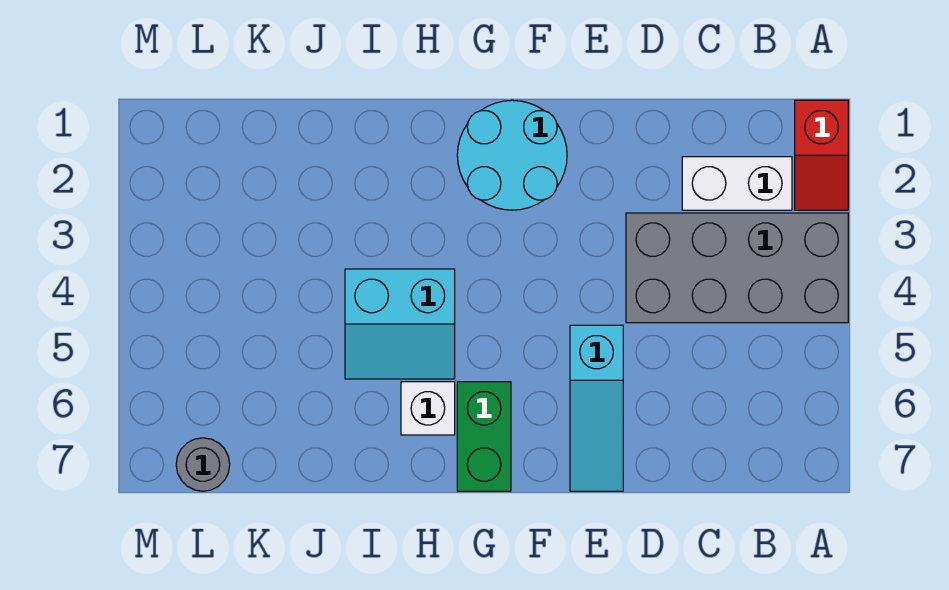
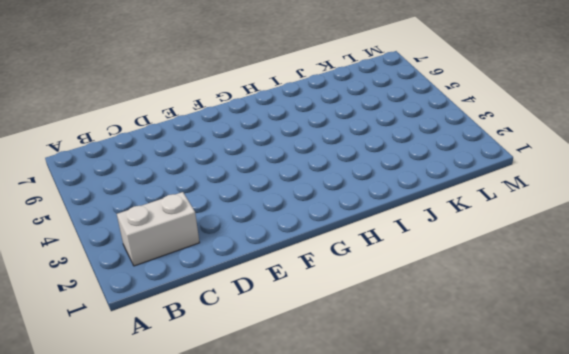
none -> red 1x2 slope [795,100,848,210]
none -> grey 2x4 brick [626,213,848,323]

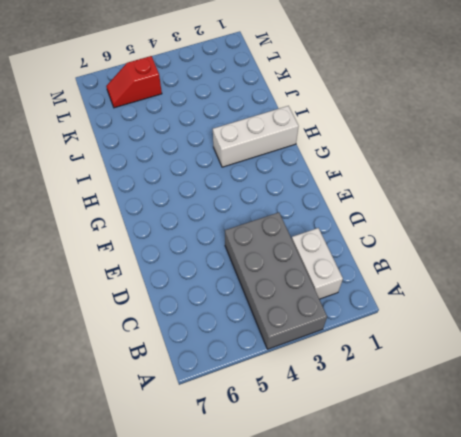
white 1x3 brick [213,106,299,167] -> none
red 1x2 slope [106,56,162,108] -> red 1x2 slope moved to [795,100,848,210]
none -> cyan 1x3 slope [570,325,623,491]
none -> cyan 2x2 round brick [457,100,567,210]

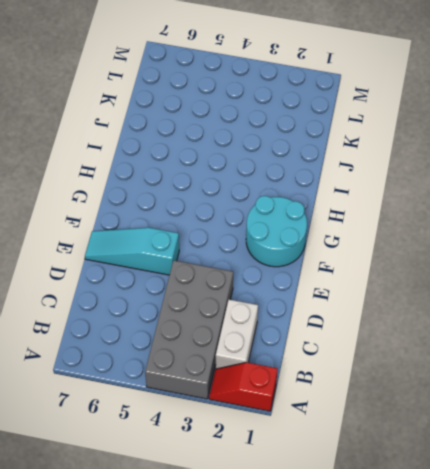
none -> green 1x2 brick [457,382,511,491]
none -> cyan 2x2 slope [345,269,455,379]

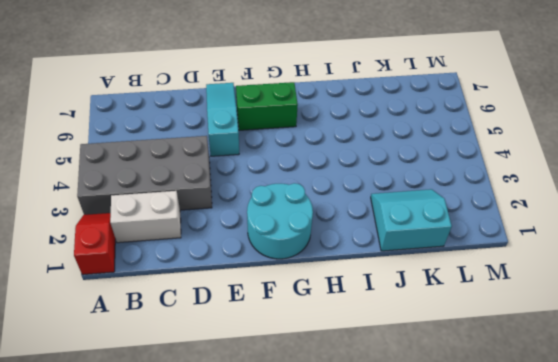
green 1x2 brick [236,82,298,130] -> green 1x2 brick turned to [457,382,511,491]
cyan 2x2 slope [371,189,452,251] -> cyan 2x2 slope moved to [345,269,455,379]
none -> white 1x1 brick [401,382,455,435]
none -> grey 1x1 round brick [176,438,230,491]

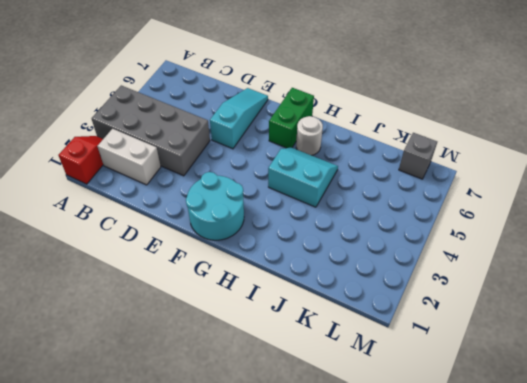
white 1x1 round brick [296,116,323,155] -> white 1x1 brick [401,382,455,435]
grey 1x1 brick [399,133,437,179] -> grey 1x1 round brick [176,438,230,491]

